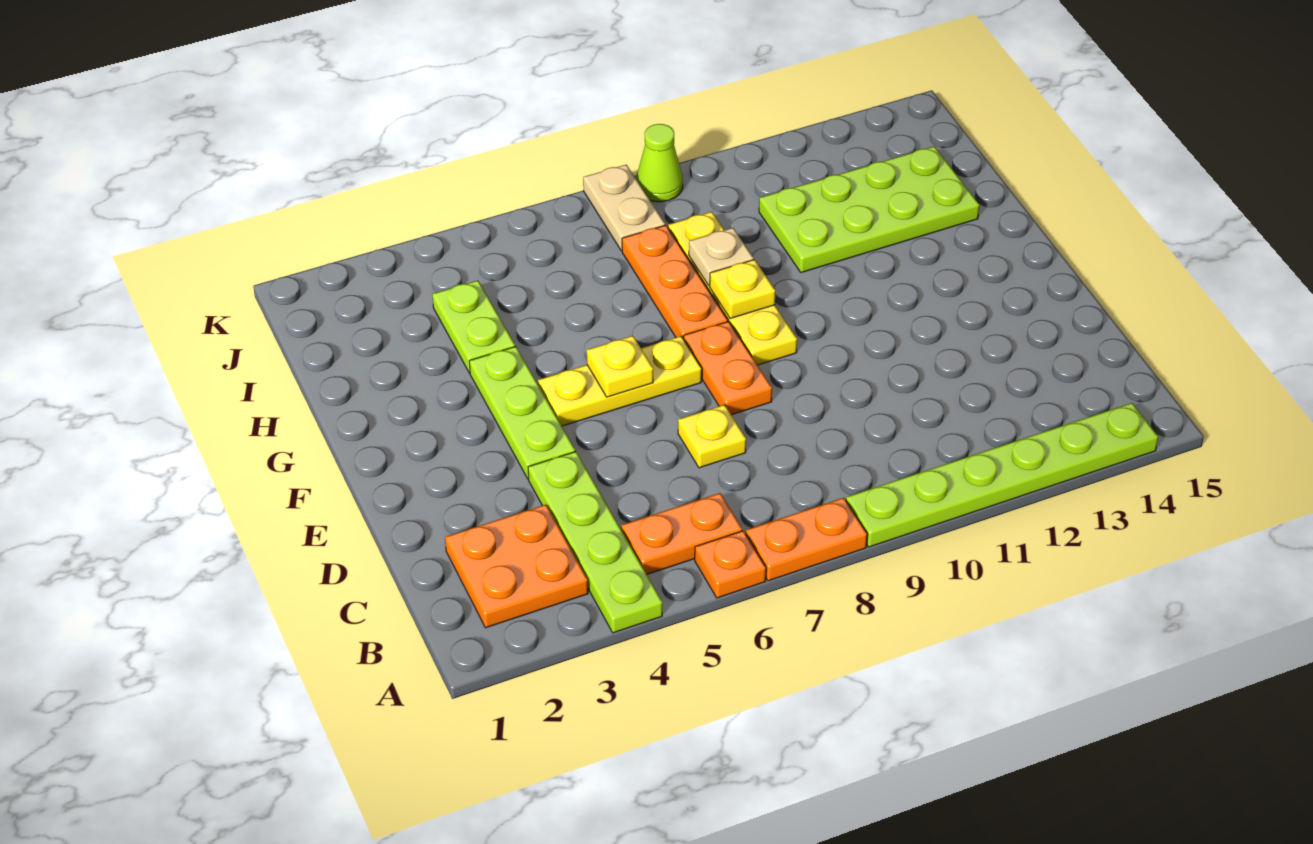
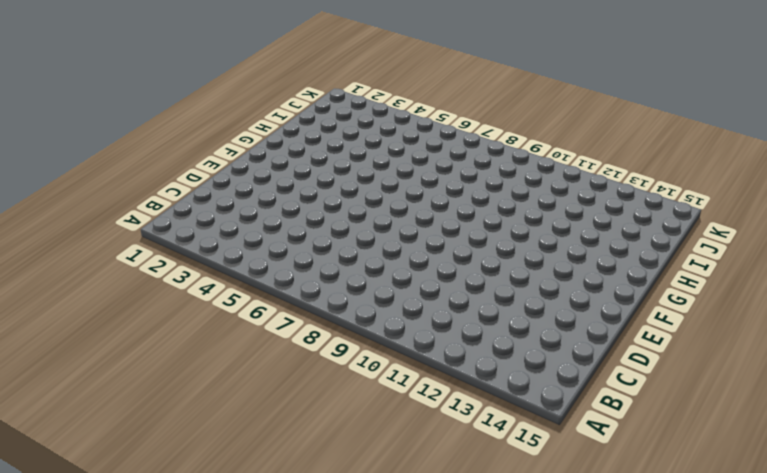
none -> lime 1x4 plate [528,452,662,633]
none -> orange 1x1 plate [695,531,766,598]
none -> orange 1x2 plate [746,498,867,581]

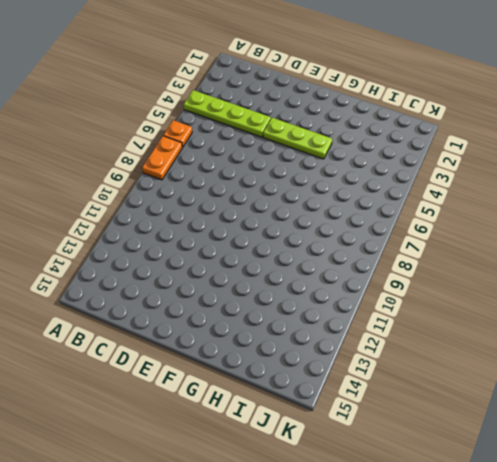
none -> lime 1x6 plate [846,403,1158,547]
none -> orange 2x2 plate [445,505,588,628]
none -> orange 1x2 plate [621,493,742,574]

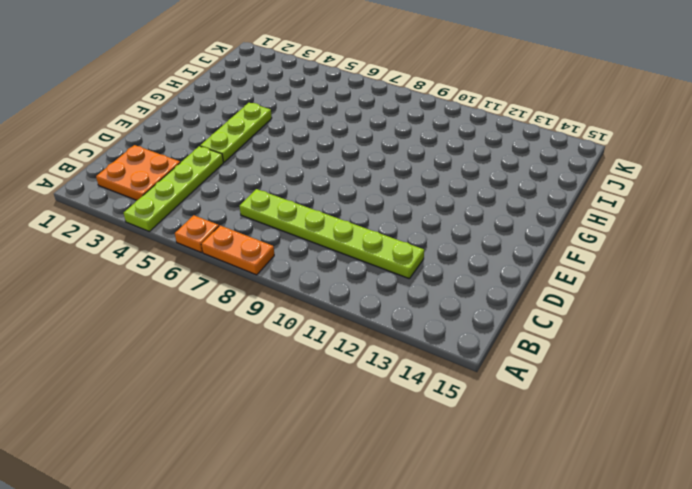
lime 1x6 plate [240,189,424,279] -> lime 1x6 plate moved to [846,403,1158,547]
none -> orange 1x2 plate [621,493,742,574]
none -> yellow 1x1 plate [678,405,746,468]
none -> orange 1x2 plate [684,322,772,415]

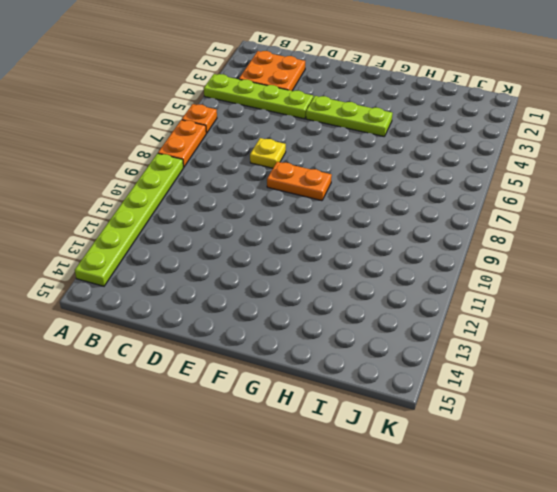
none -> orange 1x2 plate [621,493,742,574]
none -> yellow 1x3 plate [538,336,702,426]
none -> yellow 1x4 plate [668,212,797,365]

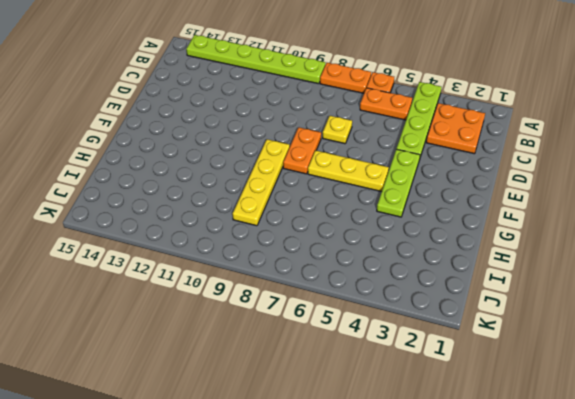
none -> orange 1x3 plate [622,225,728,339]
none -> lime 1x2 plate [432,281,515,373]
none -> lime 2x4 plate [759,146,979,273]

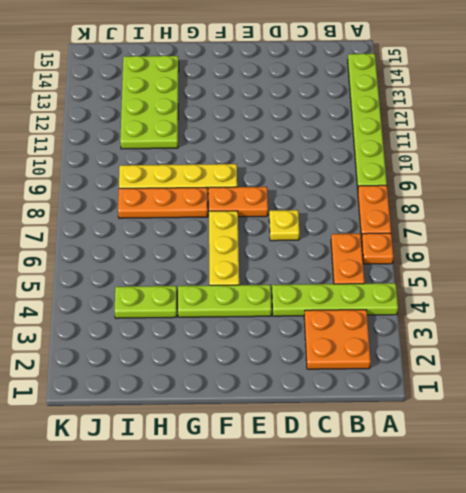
none -> tan 1x2 plate [583,165,665,251]
none -> lime 1x1 cone [636,124,683,202]
none -> yellow 1x1 plate [587,336,653,397]

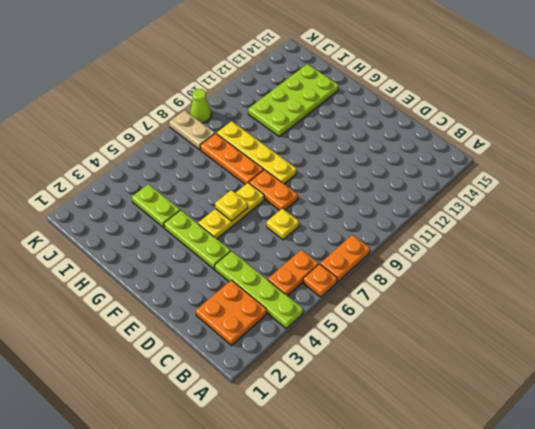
none -> lime 1x6 plate [846,403,1158,547]
none -> yellow 1x1 plate [710,260,775,319]
none -> tan 1x1 plate [689,228,754,286]

